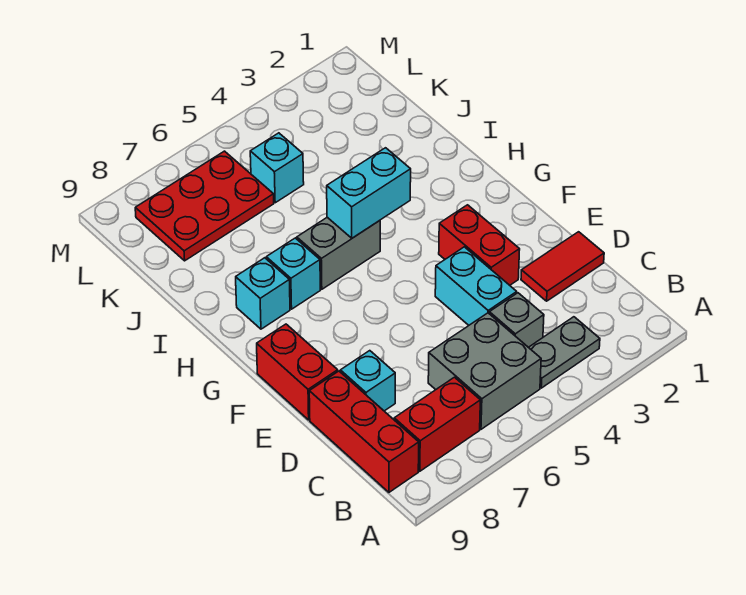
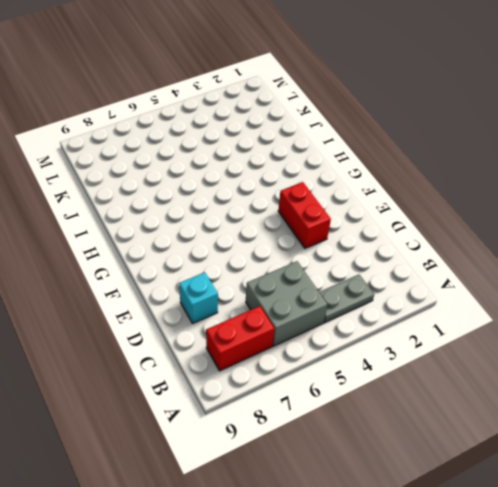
none -> red 1x3 brick [309,371,419,492]
none -> grey 1x1 brick [489,293,544,347]
none -> red 1x2 tile [521,232,604,301]

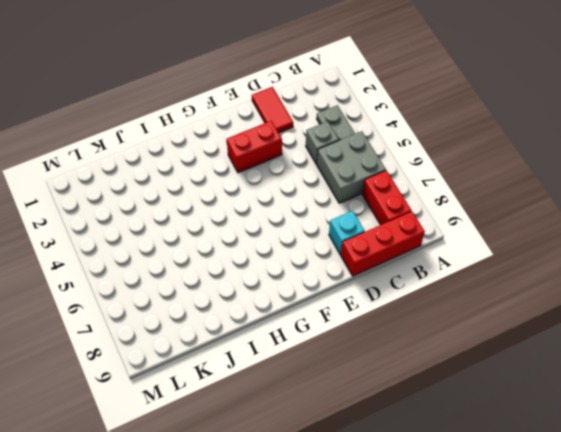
none -> cyan 1x2 brick [435,247,517,325]
none -> red 1x2 brick [257,324,338,420]
none -> grey 1x2 brick [297,217,380,289]

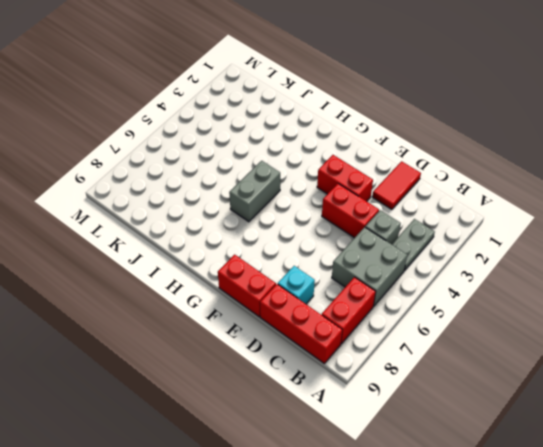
red 1x2 brick [322,184,379,238] -> cyan 1x2 brick [435,247,517,325]
none -> cyan 1x1 brick [266,238,320,309]
none -> cyan 1x1 brick [236,258,290,329]
none -> cyan 1x1 brick [250,133,304,203]

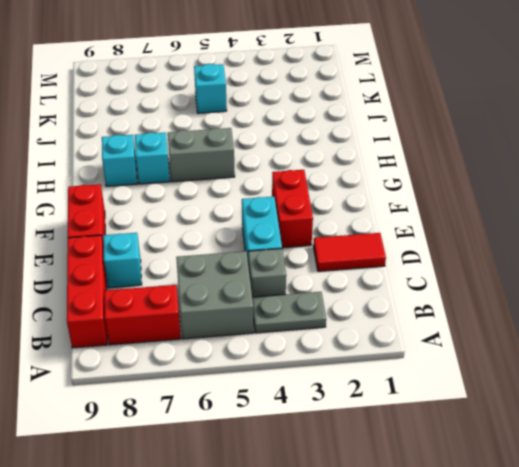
none -> red 2x3 plate [135,151,274,261]
none -> cyan 1x2 brick [327,148,411,238]

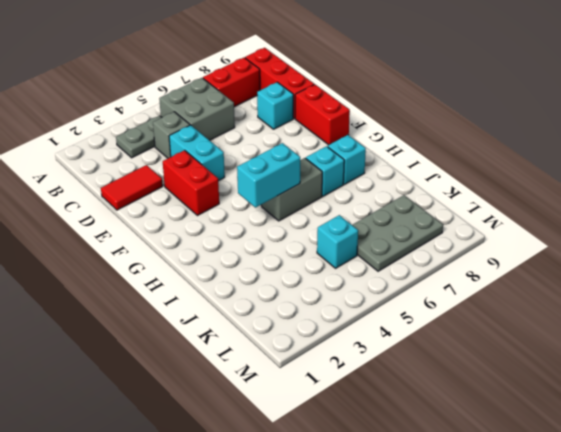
grey 2x3 plate [352,195,443,271] -> red 2x3 plate [135,151,274,261]

